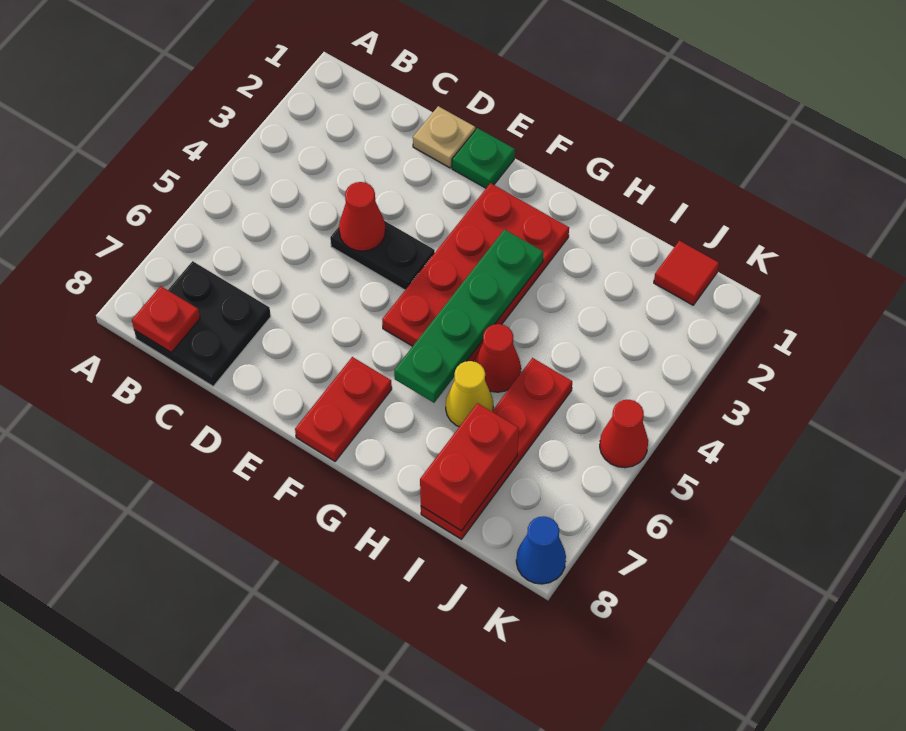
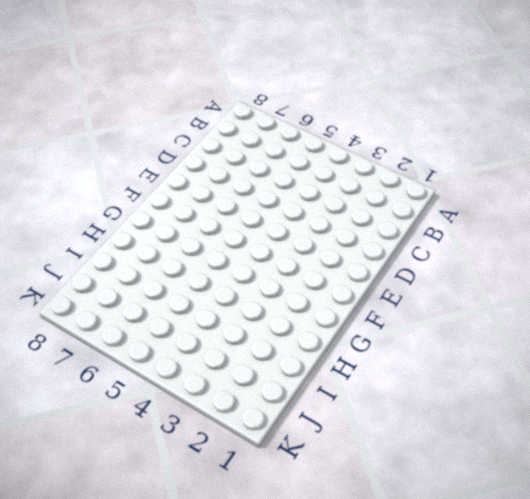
none -> black 2x2 plate [134,261,271,386]
none -> tan 1x1 plate [413,106,475,168]
none -> black 1x2 plate [330,221,435,290]

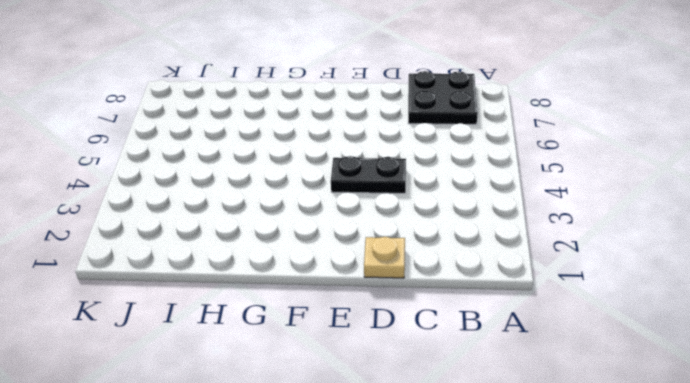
none -> green 1x1 plate [452,128,515,188]
none -> red 2x4 plate [382,183,569,361]
none -> red 1x2 plate [295,357,392,461]

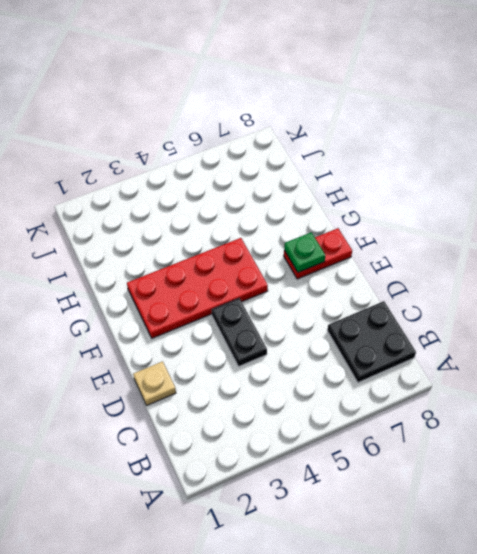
green 1x1 plate [284,232,325,272] -> green 1x1 plate moved to [452,128,515,188]
none -> red 1x1 cone [474,324,521,392]
none -> yellow 1x1 cone [446,361,493,427]
none -> red 1x4 plate [421,358,572,539]

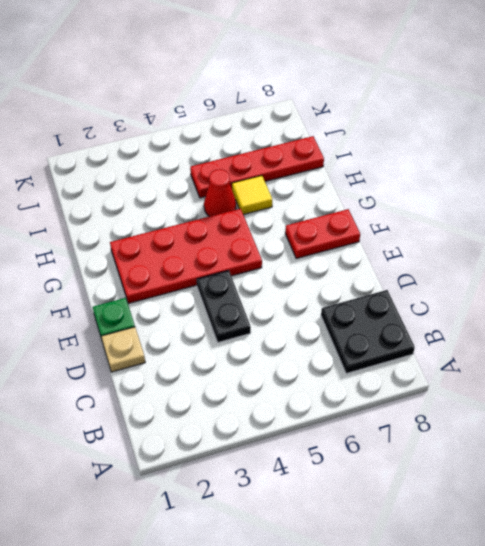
yellow 1x1 tile [232,176,272,215] -> yellow 1x1 cone [446,361,493,427]
none -> red 1x1 tile [654,241,719,305]
none -> red 1x1 cone [600,400,648,468]
none -> blue 1x1 cone [516,516,566,584]

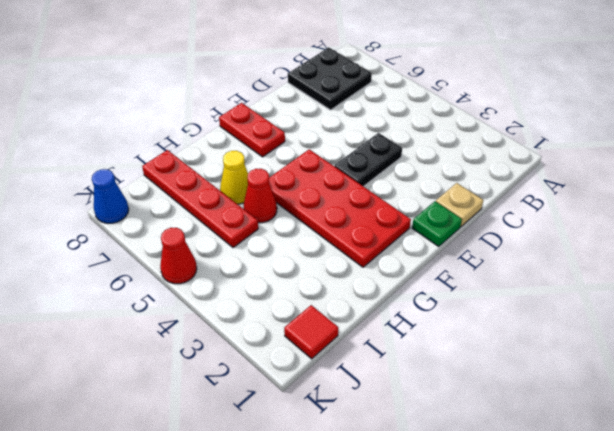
none -> red 1x1 plate [132,286,200,352]
none -> red 1x1 cone [339,182,386,251]
none -> green 1x4 plate [394,229,544,403]

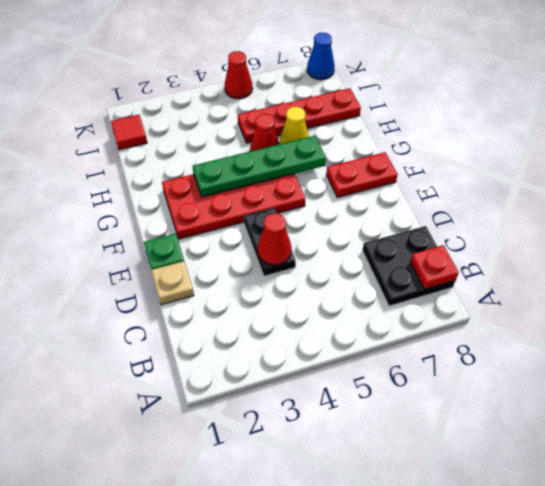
none -> red 1x2 brick [420,403,519,531]

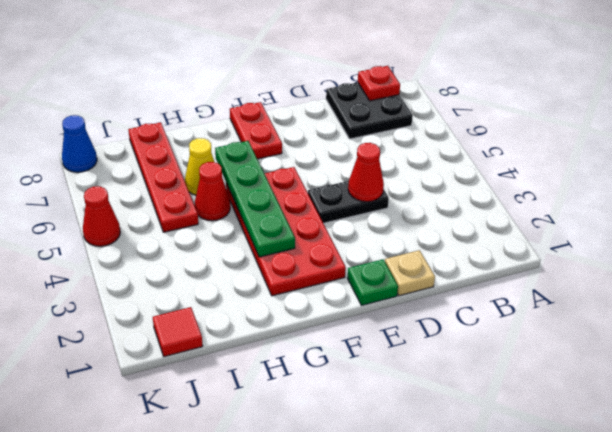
none -> red 1x2 brick [420,403,519,531]

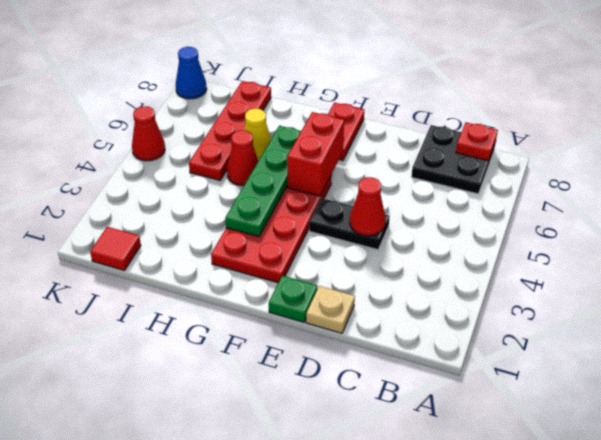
red 1x2 brick [287,112,344,196] -> red 1x2 brick moved to [420,403,519,531]

